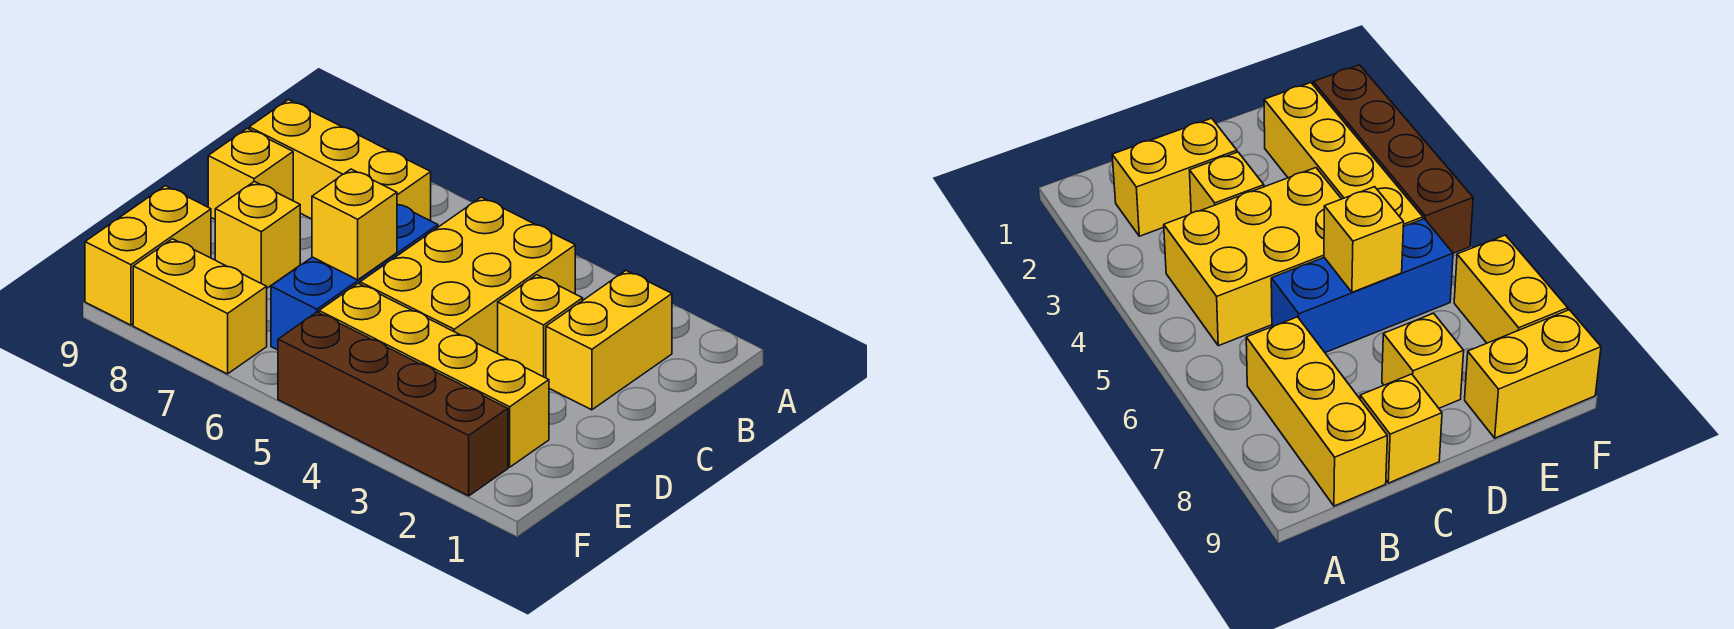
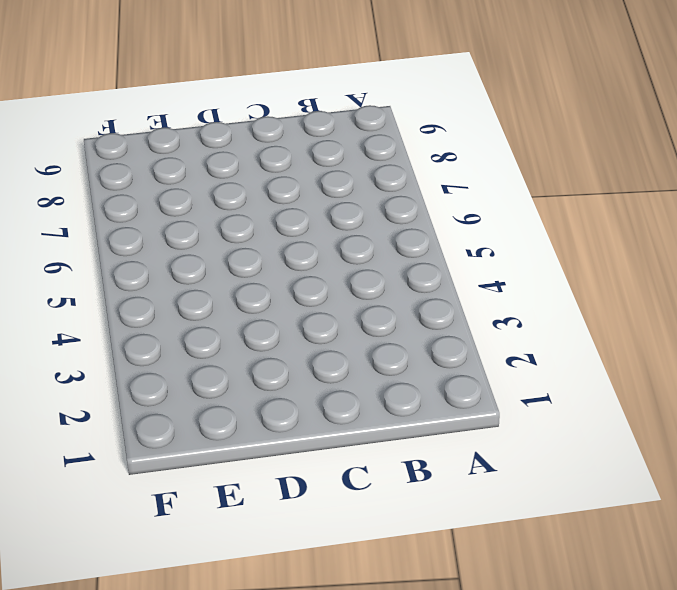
none -> yellow 1x2 brick [546,271,672,410]
none -> yellow 2x3 brick [360,197,575,353]
none -> yellow 1x3 brick [249,100,431,221]

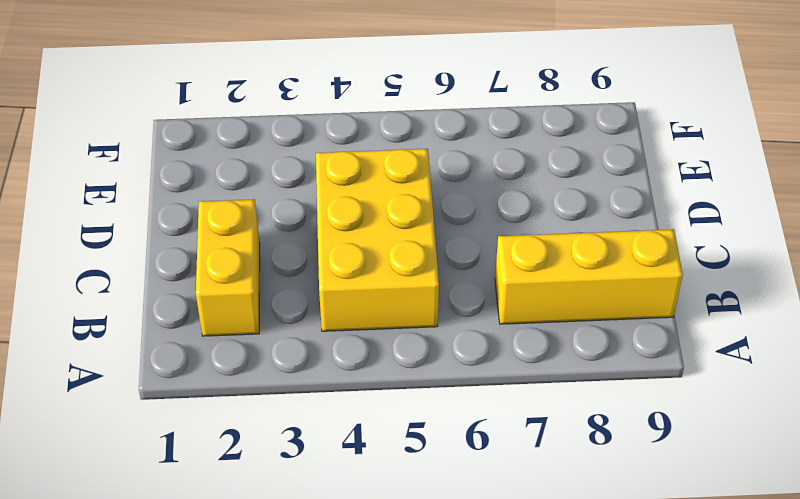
none -> yellow 1x1 brick [498,275,583,378]
none -> blue 1x3 brick [271,204,438,350]
none -> yellow 1x1 brick [208,128,293,219]

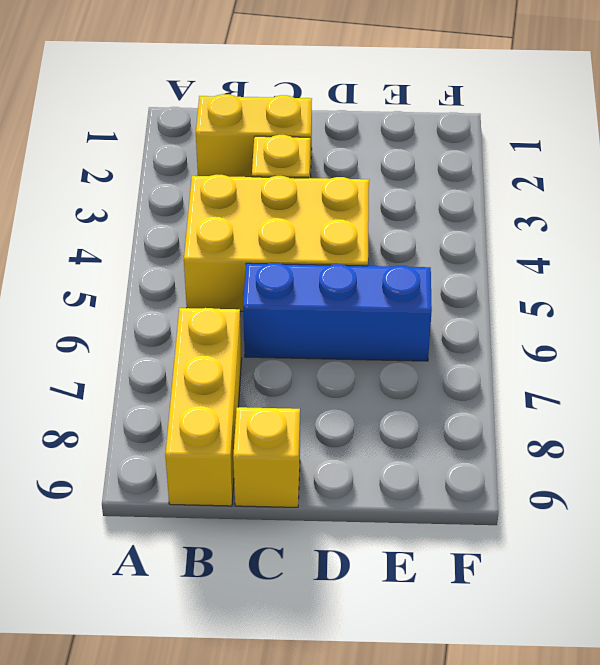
none -> yellow 1x1 brick [215,182,300,288]
none -> yellow 1x4 brick [319,283,549,467]
none -> yellow 1x2 brick [85,186,211,325]

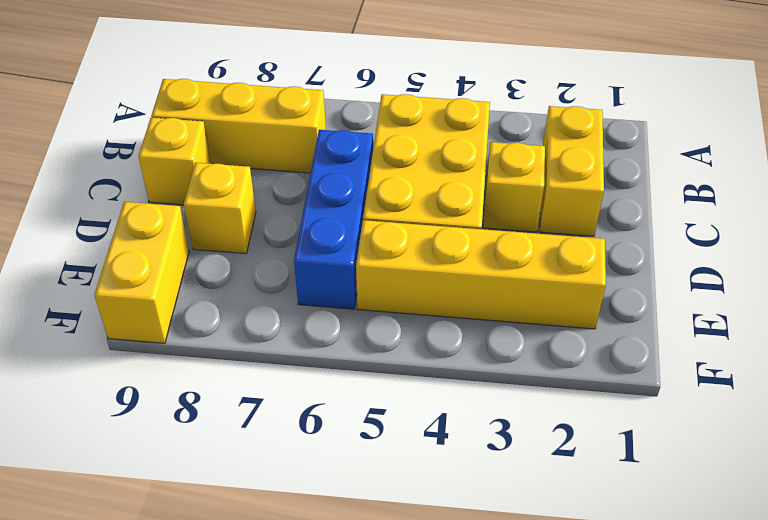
none -> brown 1x4 brick [278,312,508,496]
none -> yellow 1x2 brick [133,239,267,374]
none -> yellow 1x1 brick [312,169,397,280]

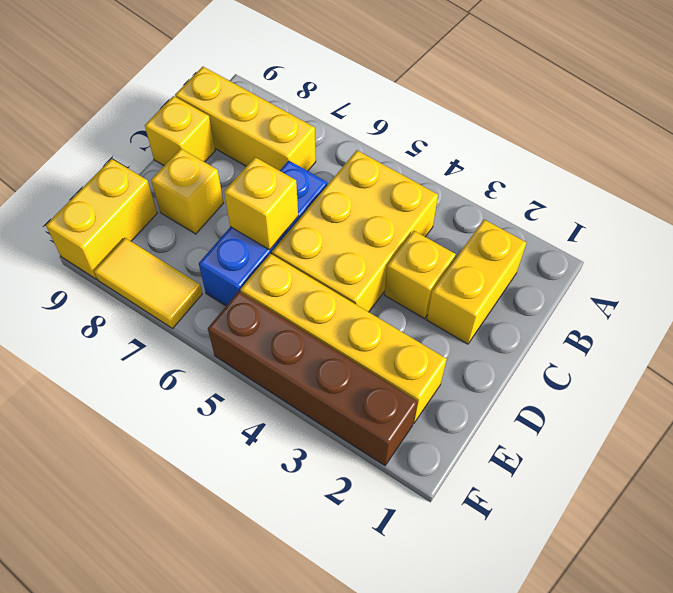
yellow 1x2 tile [94,238,202,328] -> yellow 1x2 brick [133,239,267,374]

